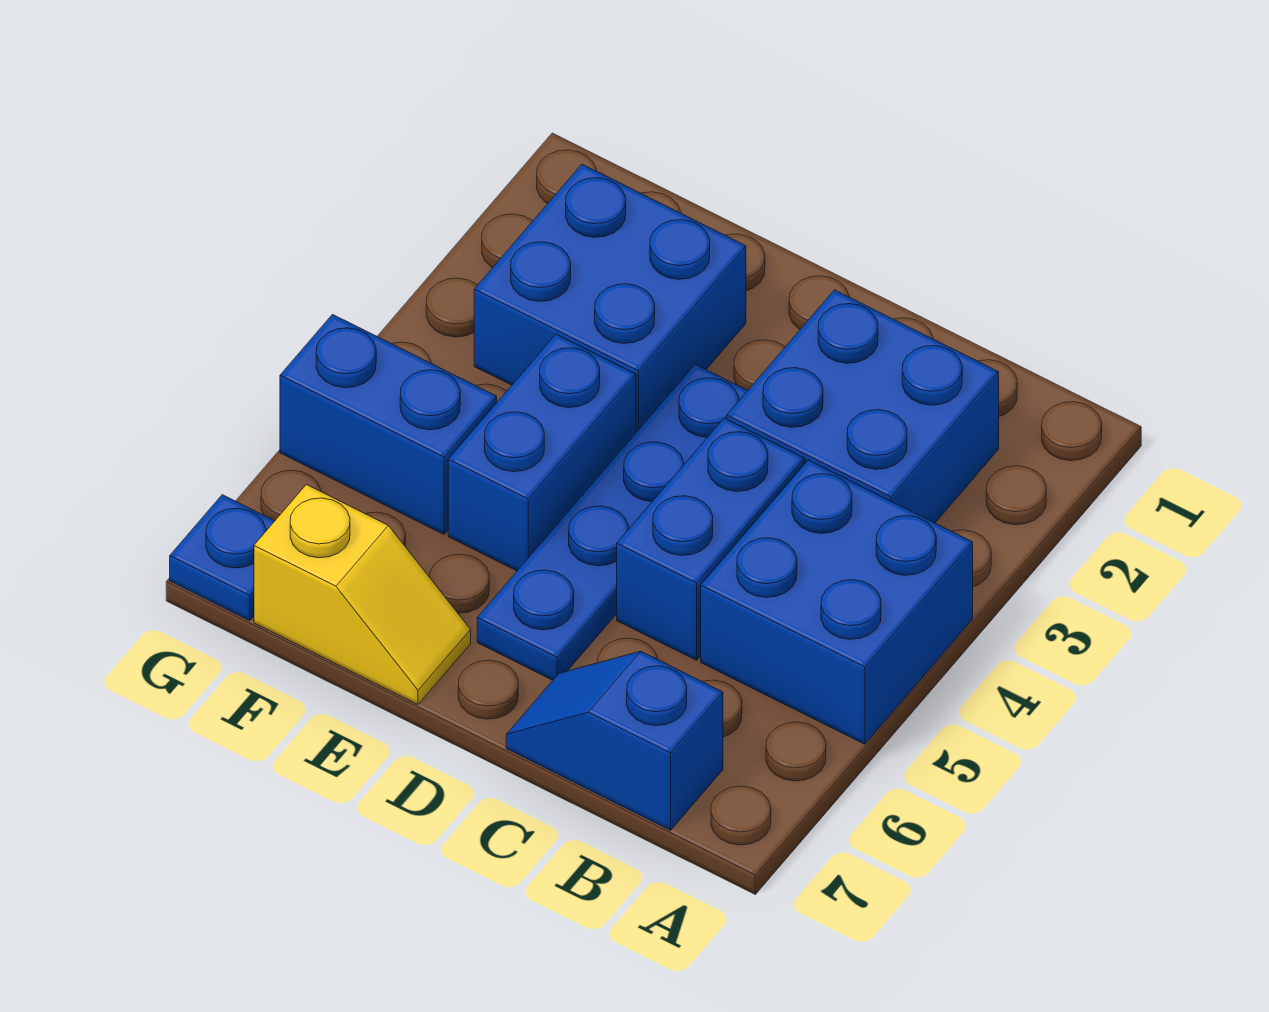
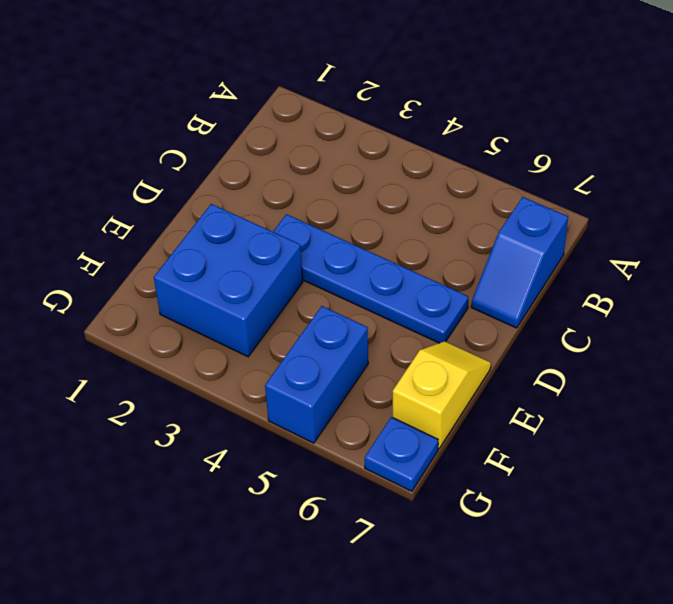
none -> blue 2x2 brick [701,460,973,744]
none -> blue 2x2 brick [727,290,999,523]

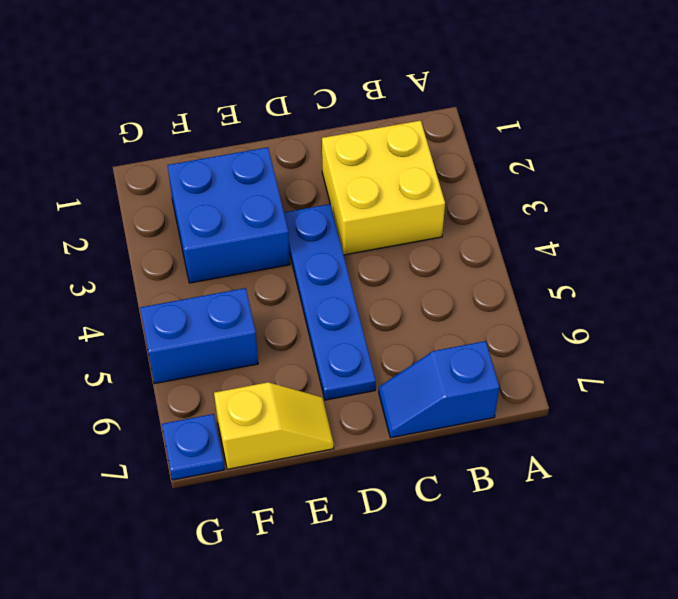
yellow 2x2 brick [322,121,445,255] -> blue 2x2 brick [727,290,999,523]
none -> blue 2x2 brick [701,460,973,744]
none -> blue 1x2 brick [617,418,804,660]

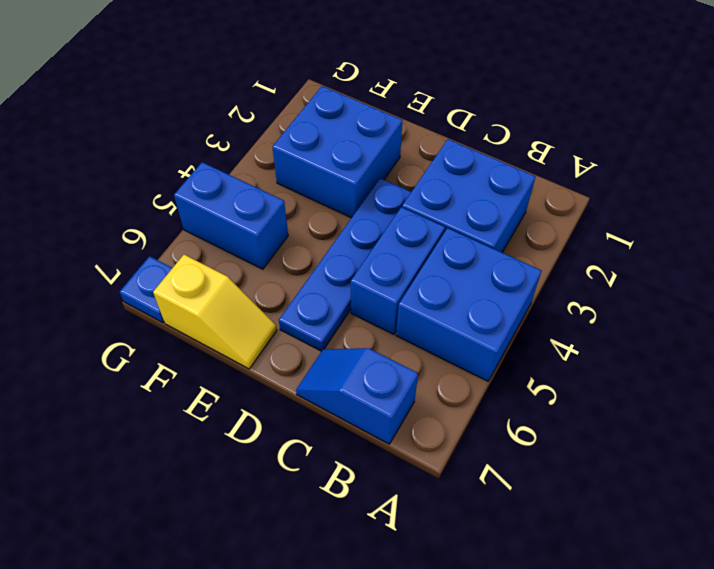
none -> blue 1x2 brick [448,334,636,571]

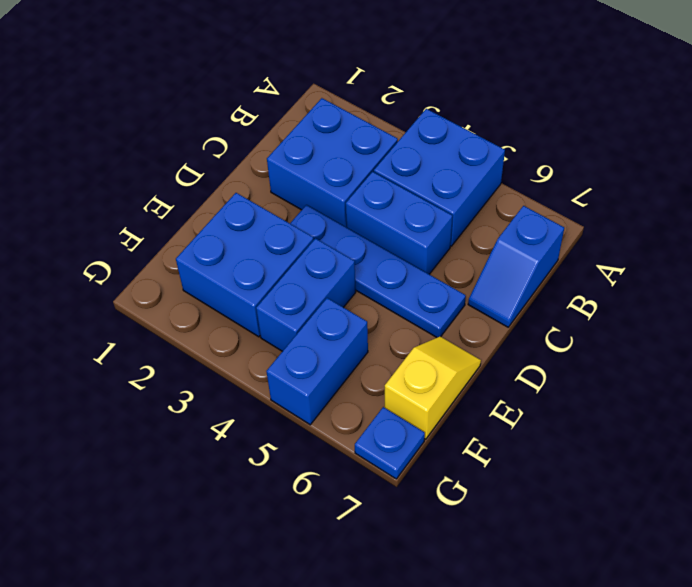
blue 1x2 brick [256,238,356,351] -> blue 1x2 brick turned to [448,334,636,571]

